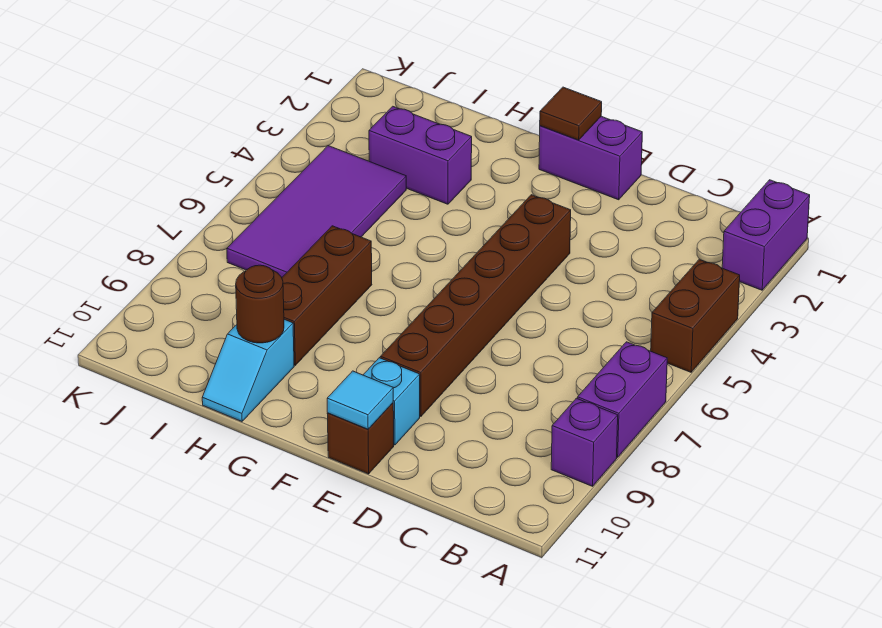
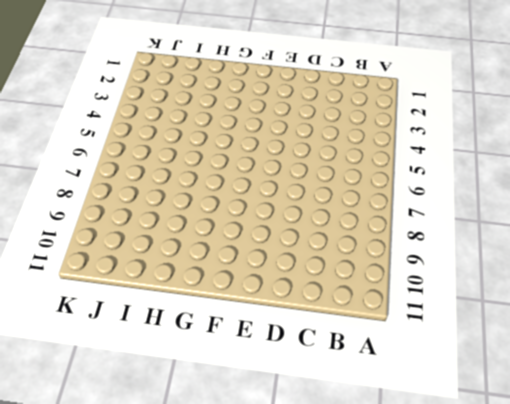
none -> purple 1x2 brick [722,180,810,290]
none -> brown 1x2 brick [651,259,740,372]
none -> purple 1x2 brick [578,342,667,457]

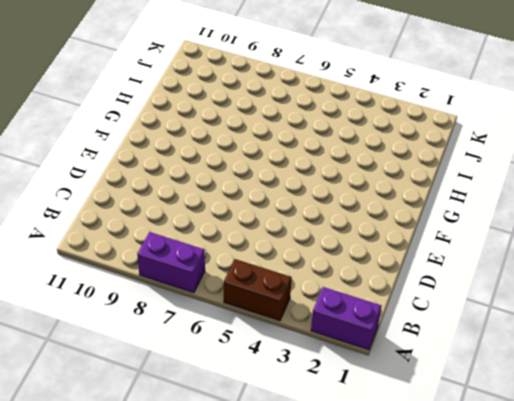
none -> purple 1x1 brick [551,398,618,486]
none -> purple 1x2 brick [539,116,642,200]
none -> brown 1x6 brick [380,195,571,416]

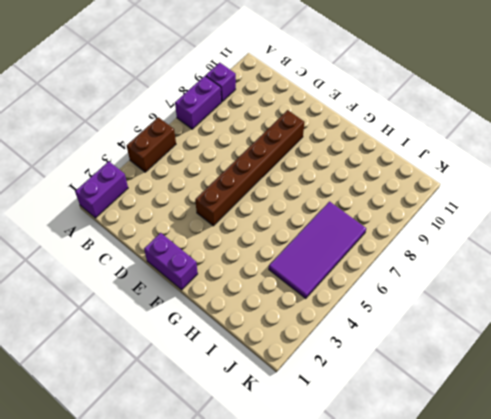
none -> cyan 1x1 brick [364,358,420,445]
none -> brown 1x1 brick [327,403,394,474]
none -> purple 1x2 brick [369,106,472,204]

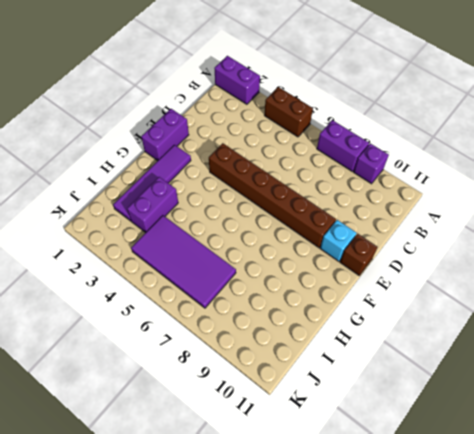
purple 1x4 tile [113,145,191,221] -> none
none -> brown 1x3 brick [282,226,372,365]
none -> cyan 1x2 slope [202,319,294,421]
none -> cyan 1x1 tile [327,371,393,429]

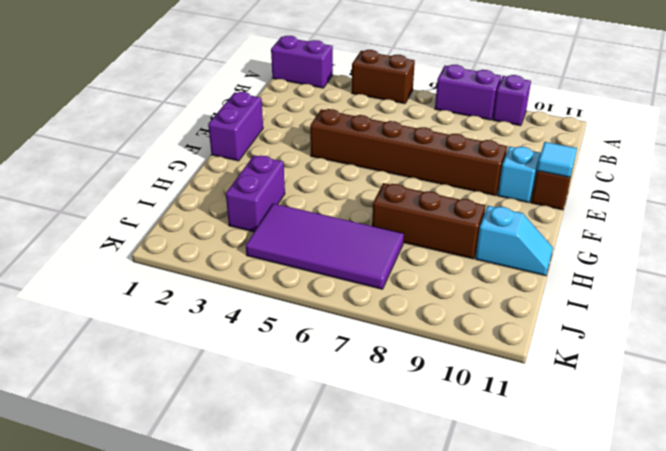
none -> brown 1x1 tile [540,87,602,140]
none -> brown 1x1 round brick [236,265,284,343]

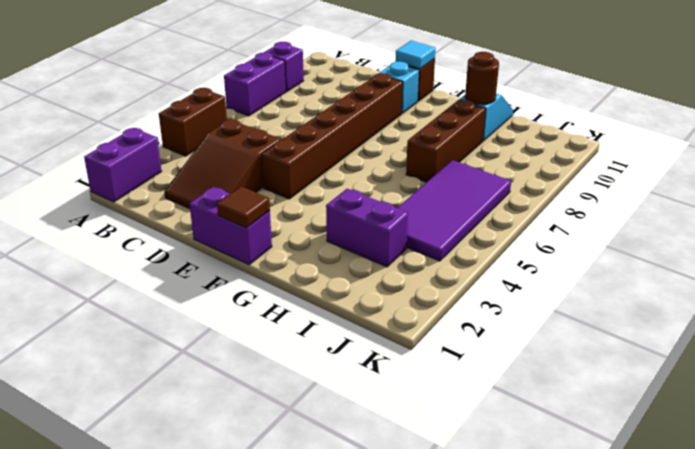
brown 2x3 slope [164,119,281,209] -> none

